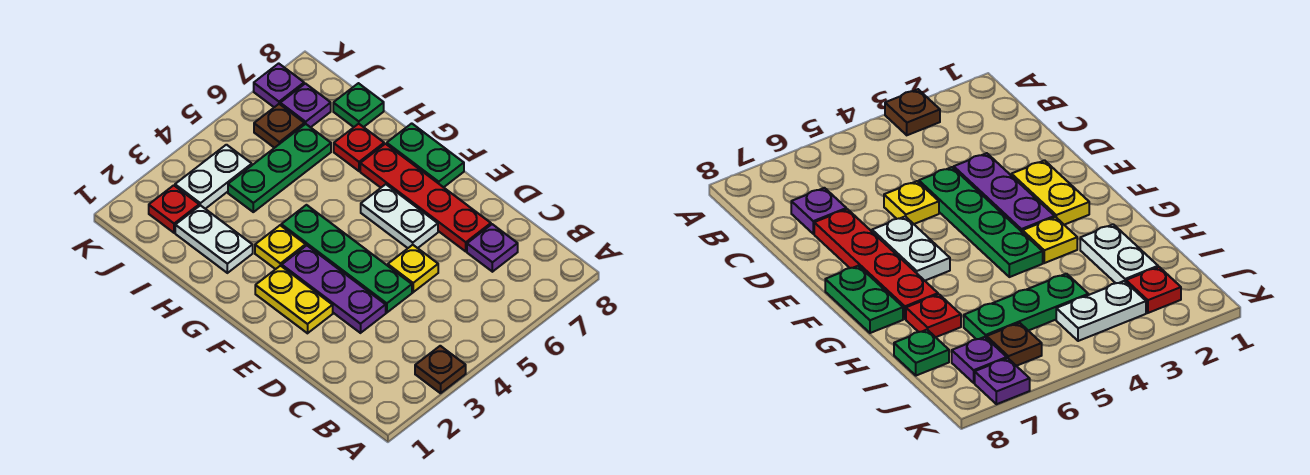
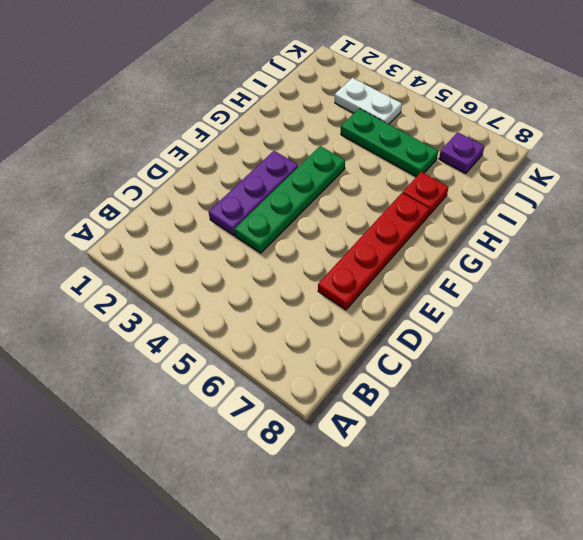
none -> brown 1x1 plate [415,346,466,393]
none -> purple 1x1 plate [467,224,518,272]
none -> yellow 1x1 plate [388,245,438,292]

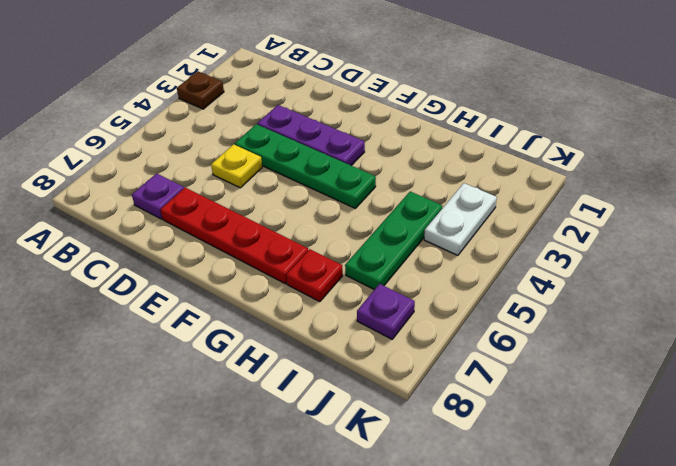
none -> yellow 1x2 plate [255,266,333,333]
none -> white 1x2 plate [361,184,438,248]
none -> green 1x2 plate [387,123,464,187]

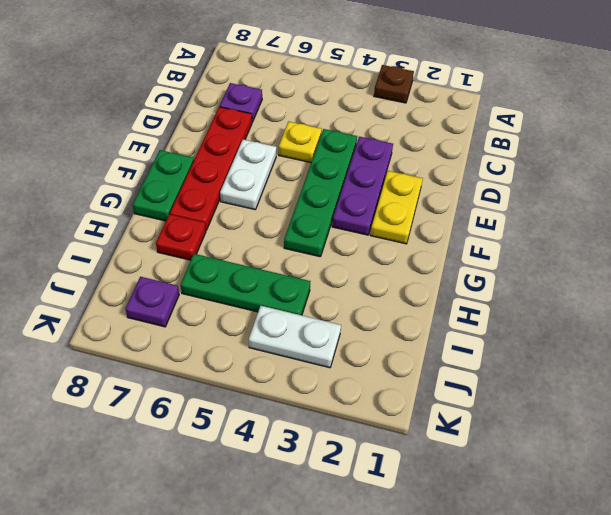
none -> yellow 1x1 plate [255,225,306,269]
none -> white 1x2 plate [175,205,253,273]
none -> green 1x1 plate [333,83,384,127]

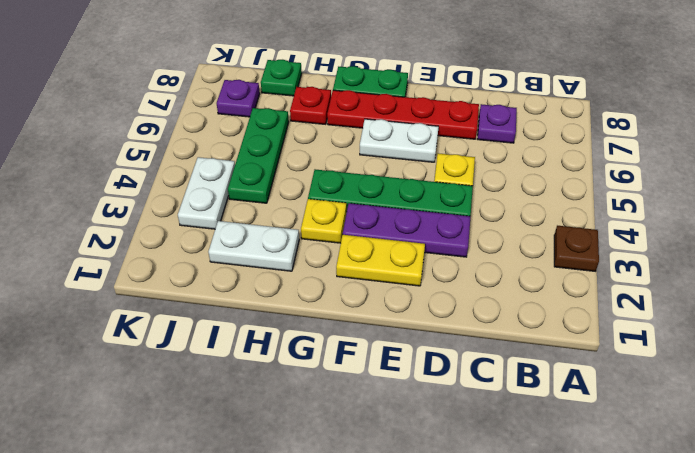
none -> red 1x1 plate [149,185,199,233]
none -> brown 1x1 plate [254,104,304,148]
none -> purple 1x1 plate [254,63,304,107]

